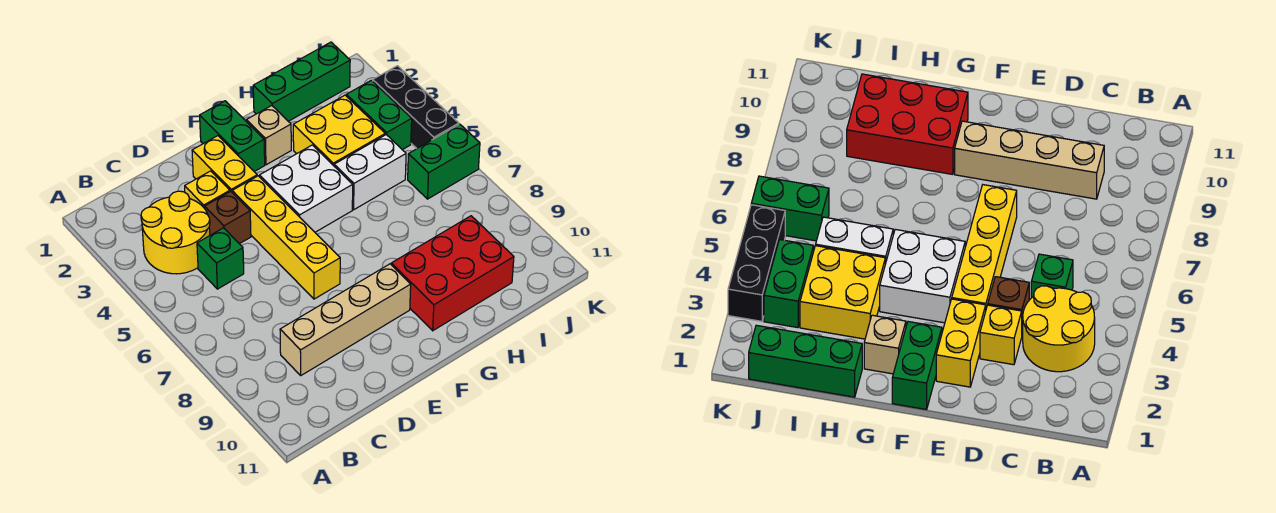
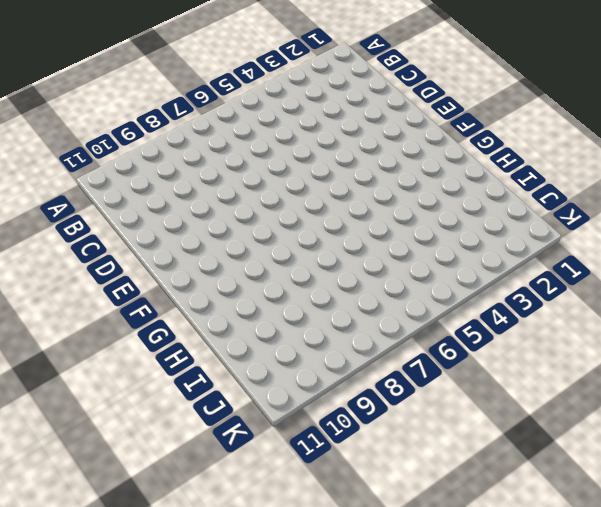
none -> yellow 2x2 round brick [141,191,210,274]
none -> green 1x1 brick [197,228,244,289]
none -> tan 1x4 brick [280,264,411,375]

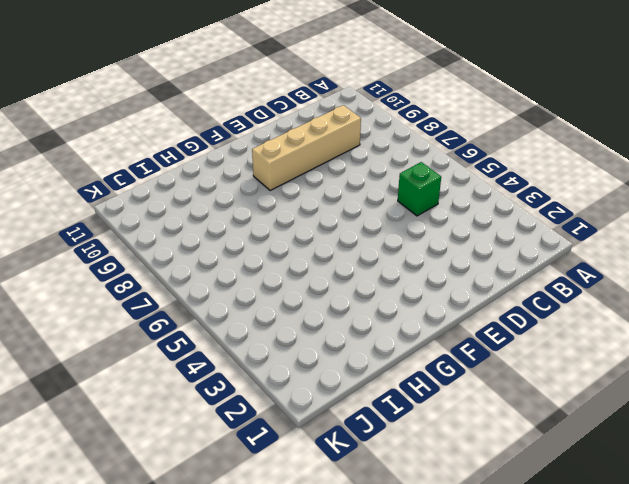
none -> yellow 2x2 round brick [141,191,210,274]
none -> yellow 1x1 brick [185,171,230,208]
none -> brown 1x1 brick [205,191,251,244]

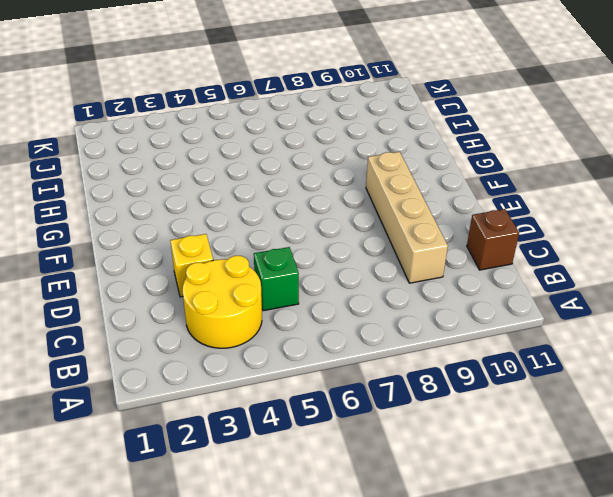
brown 1x1 brick [467,209,519,270] -> brown 1x1 brick moved to [205,191,251,244]
none -> yellow 1x2 brick [192,136,257,192]
none -> yellow 1x4 brick [232,176,340,299]
none -> green 1x2 brick [200,101,265,172]

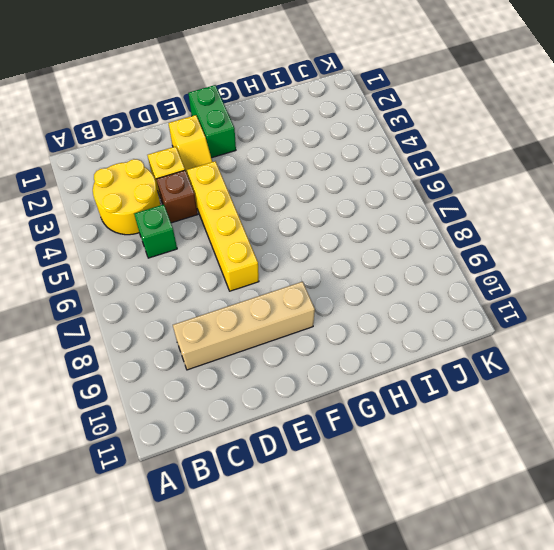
yellow 1x2 slope [168,115,212,175] -> yellow 1x2 brick [192,136,257,192]
none -> white 2x2 brick [260,145,353,232]
none -> tan 1x1 brick [246,106,291,165]
none -> red 2x3 brick [391,216,514,331]

